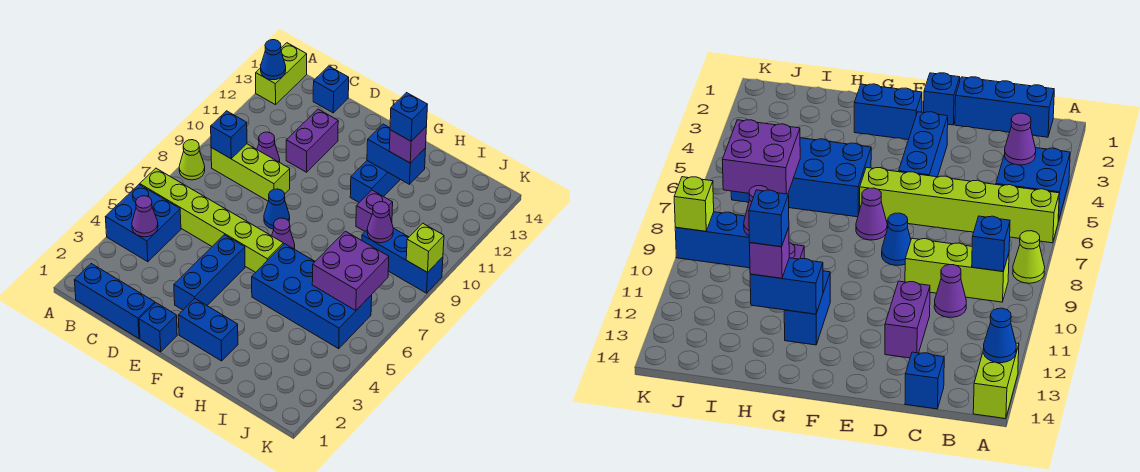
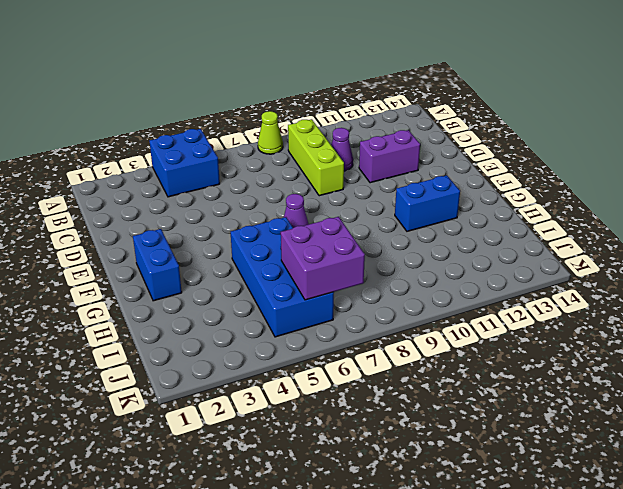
none -> lime 1x6 brick [140,168,283,272]
none -> lime 1x2 brick [256,43,307,105]
none -> blue 1x3 brick [74,264,155,338]

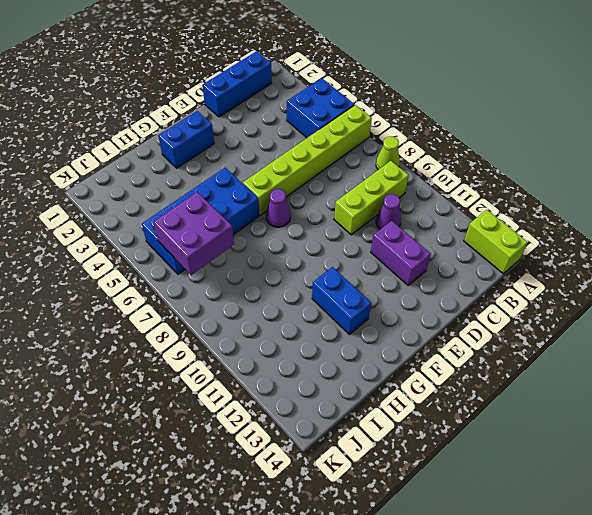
none -> blue 1x1 brick [313,66,349,113]
none -> blue 1x1 brick [139,303,177,352]
none -> blue 1x3 brick [174,235,245,310]

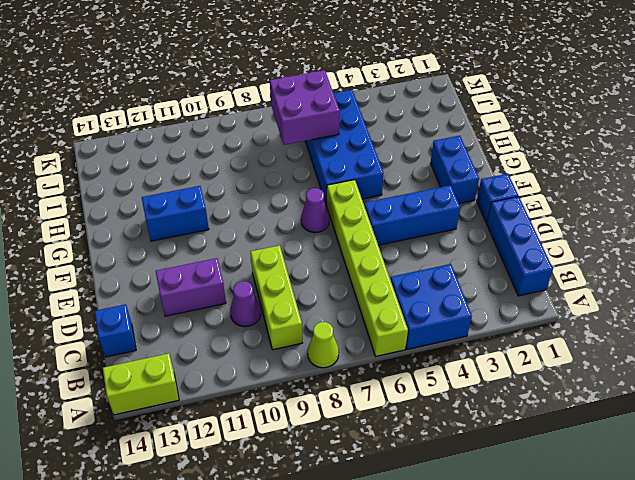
none -> blue 1x1 cone [264,189,290,229]
none -> purple 1x1 brick [356,190,393,231]
none -> blue 1x3 brick [362,228,443,293]

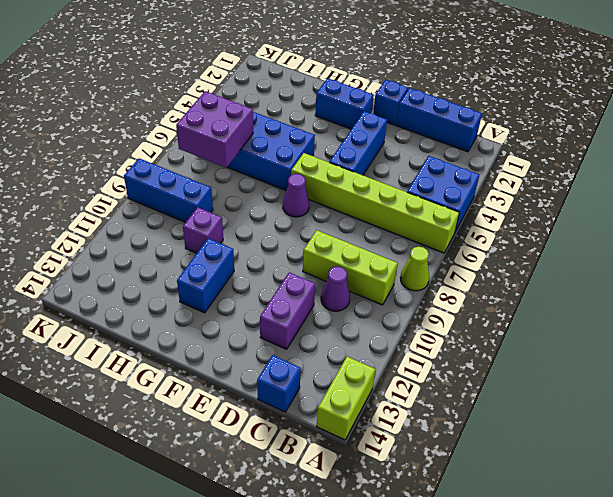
none -> blue 1x1 cone [264,189,290,229]
none -> blue 1x1 cone [261,40,286,80]
none -> purple 1x1 cone [132,196,158,237]

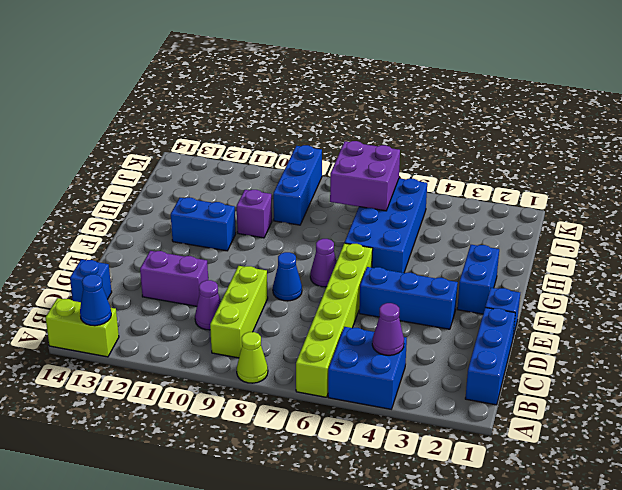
none -> blue 1x1 brick [211,111,247,159]
none -> blue 1x2 brick [367,124,426,184]
none -> purple 1x1 cone [367,202,393,243]

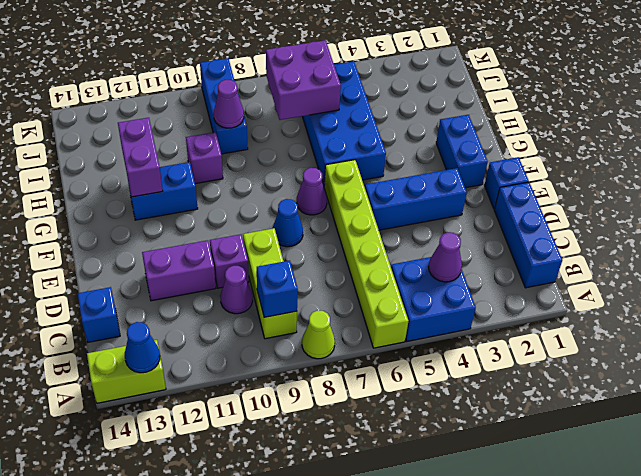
purple 1x1 brick [210,234,249,288] -> purple 1x1 brick moved to [389,126,427,163]
purple 1x2 brick [118,118,163,197] -> blue 1x2 brick [367,124,426,184]
none -> lime 1x1 brick [406,223,444,272]
none -> blue 1x1 brick [390,93,428,141]

